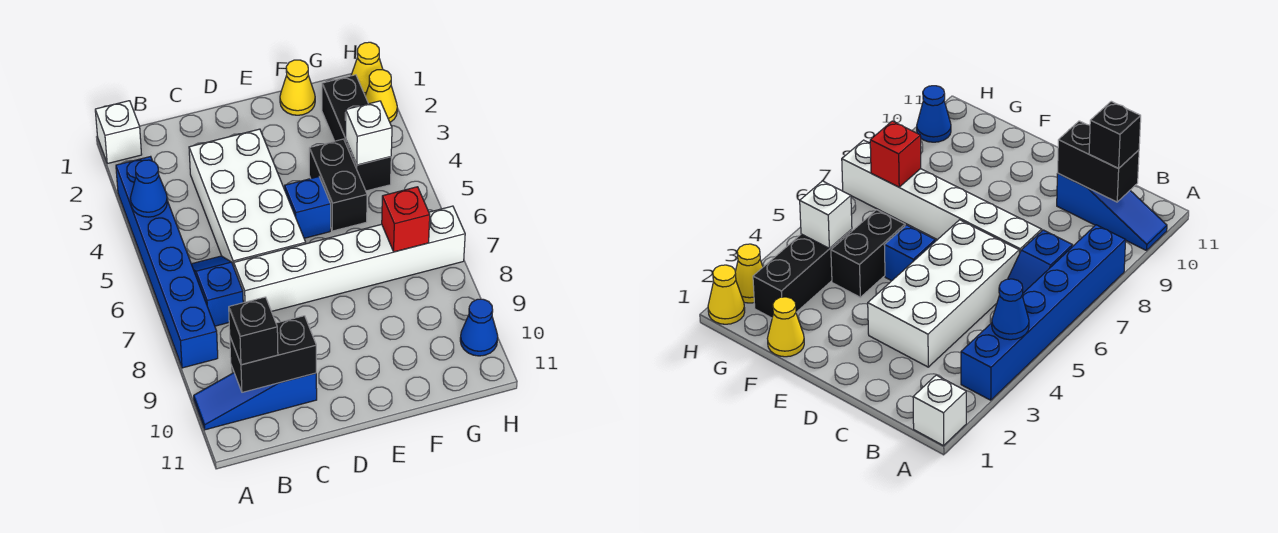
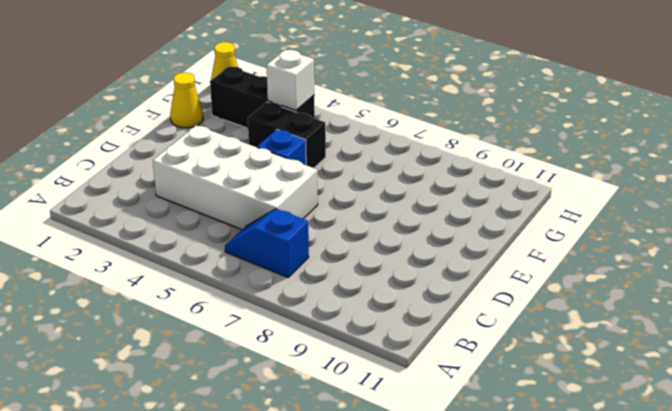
none -> white 1x1 brick [95,101,142,164]
none -> blue 1x6 brick [116,156,218,368]
none -> blue 1x3 slope [194,373,317,430]

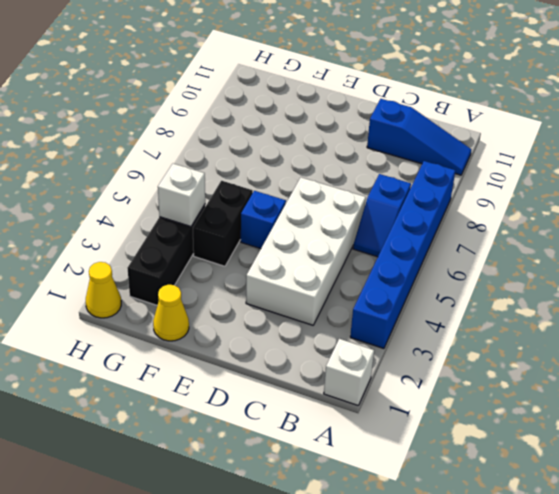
none -> white 1x6 brick [234,206,465,311]
none -> yellow 1x1 cone [365,70,397,122]
none -> blue 1x1 cone [460,299,498,356]

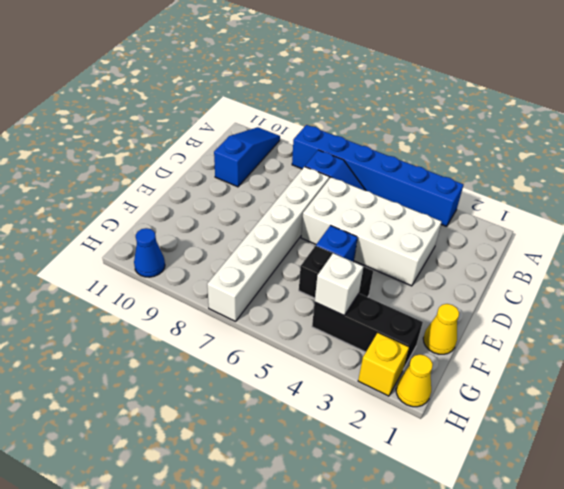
yellow 1x1 brick [358,333,409,396] -> yellow 1x1 cone [365,70,397,122]
none -> white 1x1 brick [95,101,142,164]
none -> blue 1x1 cone [130,160,167,217]
none -> black 1x2 brick [230,316,316,392]

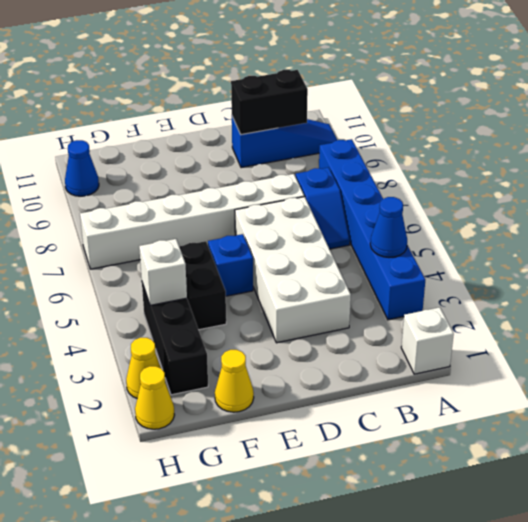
none -> red 1x1 brick [382,187,430,252]
none -> black 1x1 brick [229,297,278,365]

